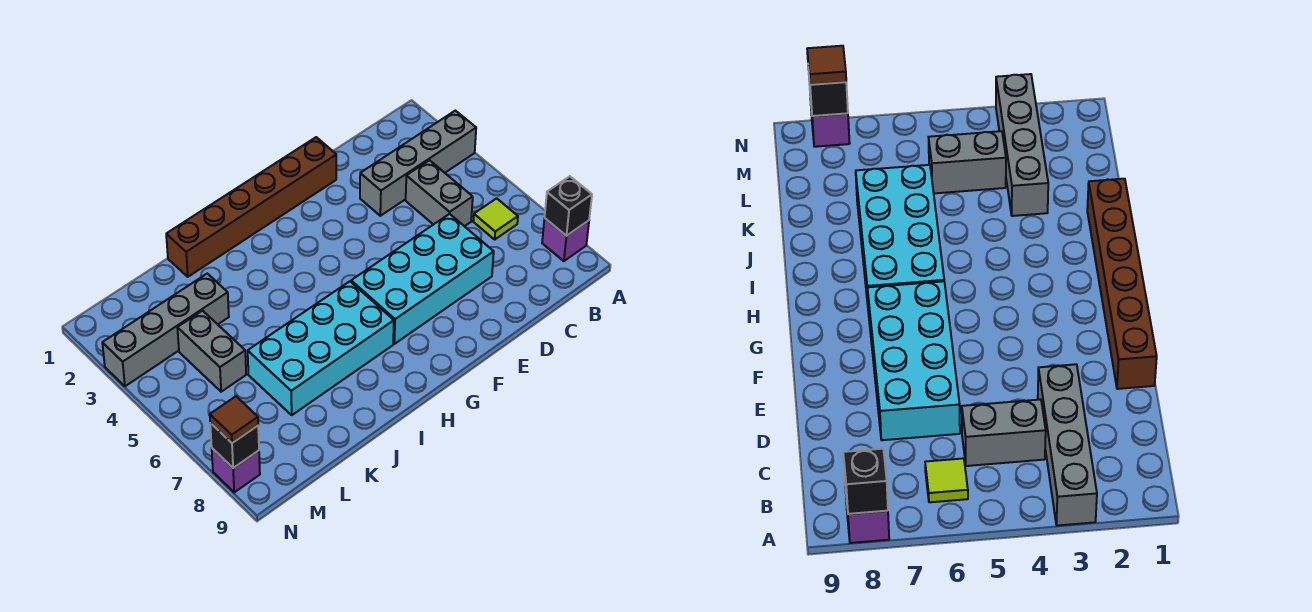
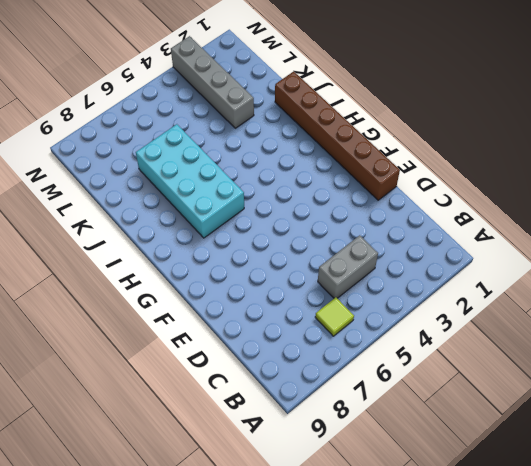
none -> grey 1x4 brick [360,111,476,216]
none -> purple 1x1 brick [542,218,589,261]
none -> cyan 2x4 brick [351,214,494,344]

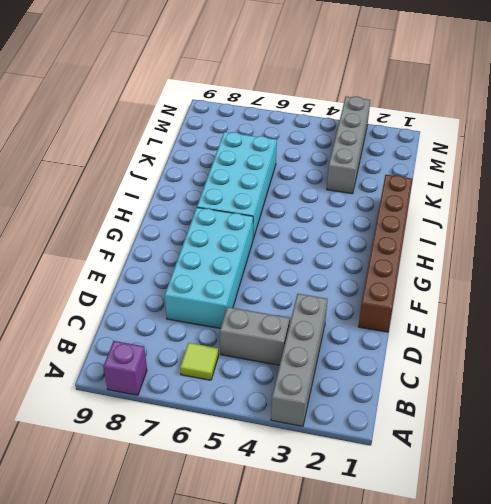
none -> grey 1x2 brick [177,311,246,392]
none -> purple 1x1 brick [212,448,260,492]
none -> black 1x1 brick [545,176,592,236]

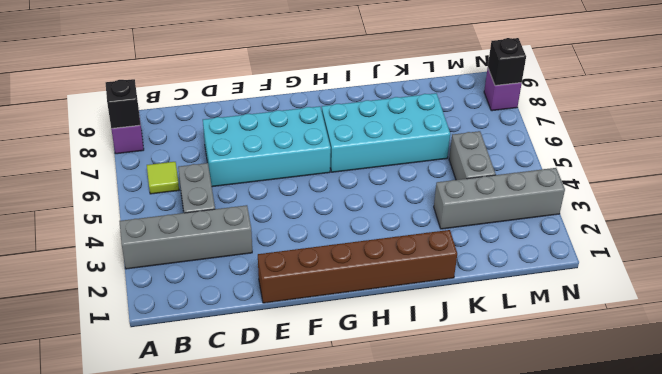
none -> brown 1x1 tile [210,396,258,443]

